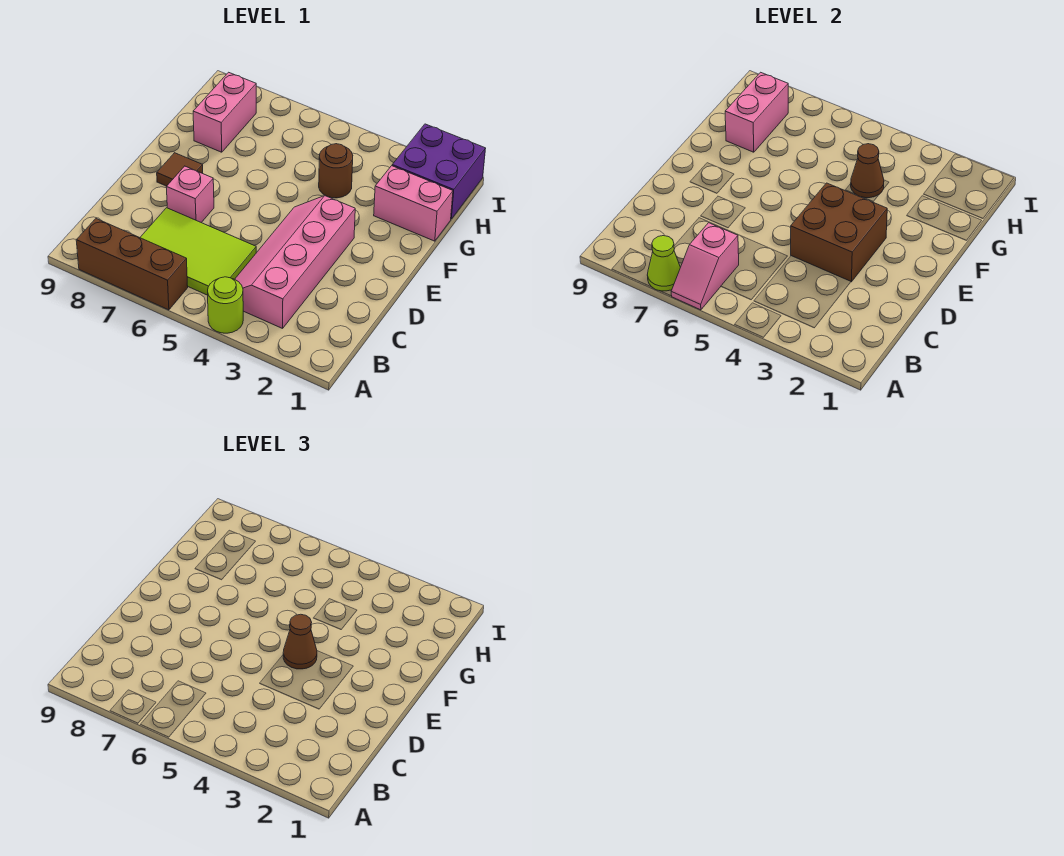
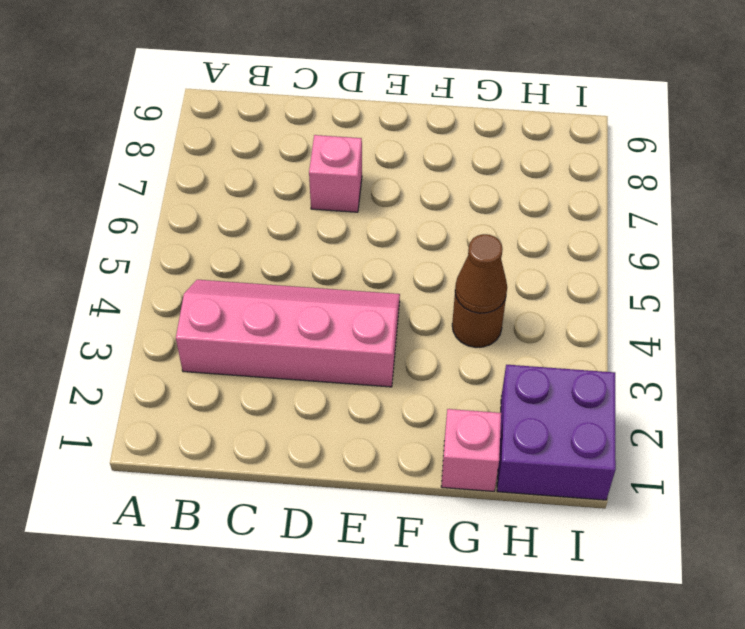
pink 1x1 brick [441,409,501,491] -> pink 1x2 brick [374,166,453,241]
none -> lime 1x1 round brick [208,277,243,333]
none -> brown 1x3 brick [76,219,188,310]
none -> lime 2x3 tile [140,208,256,295]

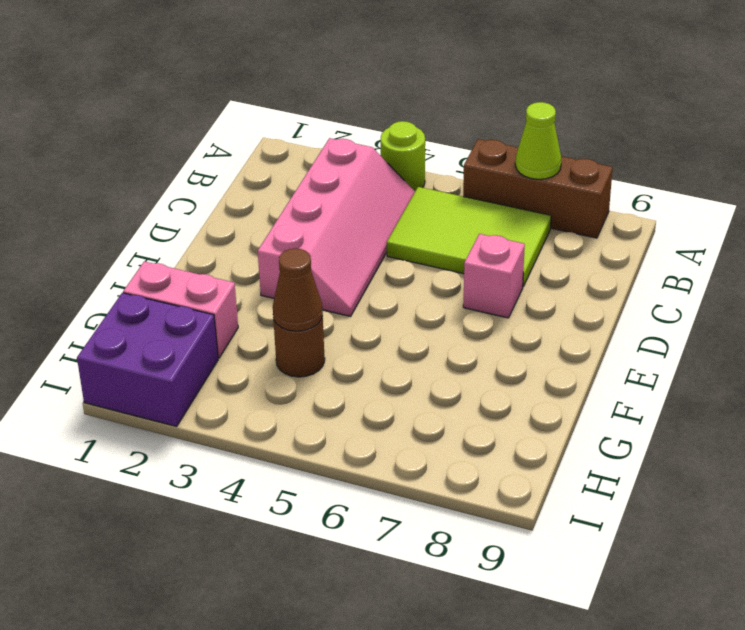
none -> brown 1x1 tile [157,153,203,186]
none -> pink 1x2 brick [193,72,256,152]
none -> pink 1x2 slope [671,223,739,310]

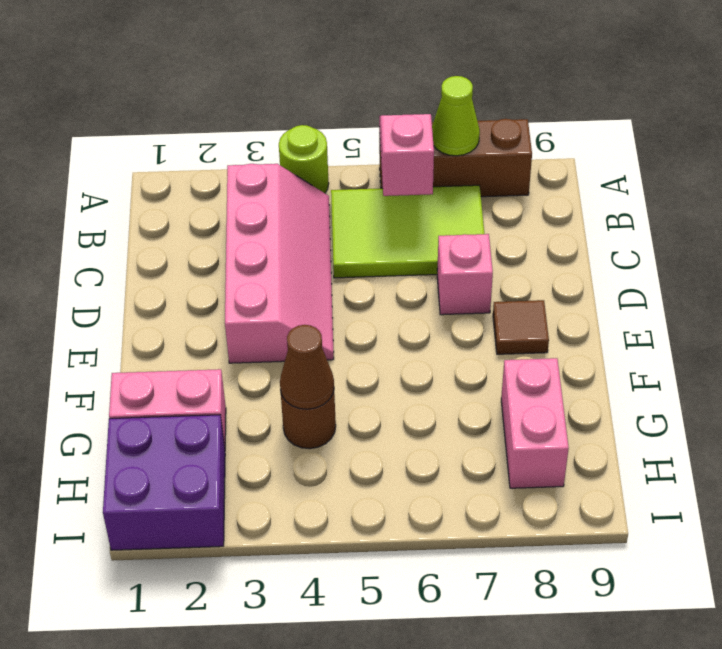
none -> brown 2x2 brick [791,183,887,282]
none -> pink 1x2 brick [725,72,788,152]
none -> brown 1x1 cone [283,614,317,669]

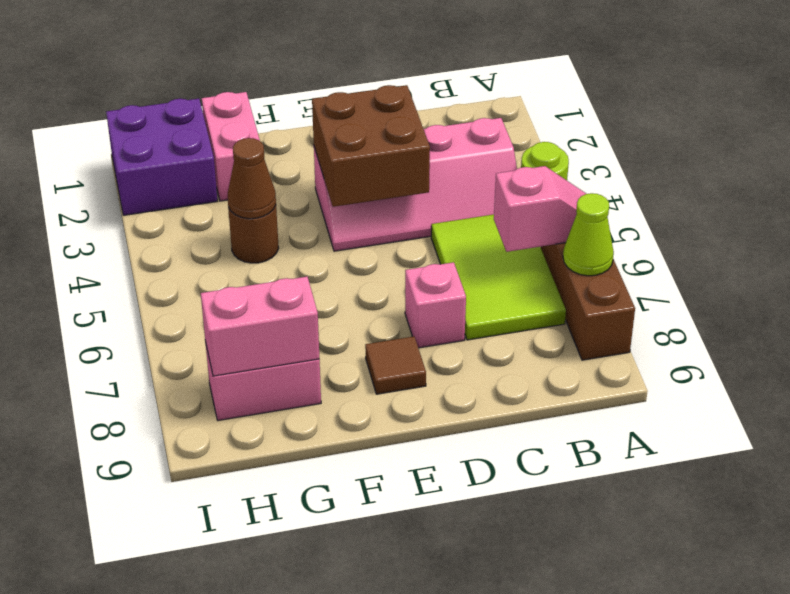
none -> brown 1x1 cone [283,614,317,669]

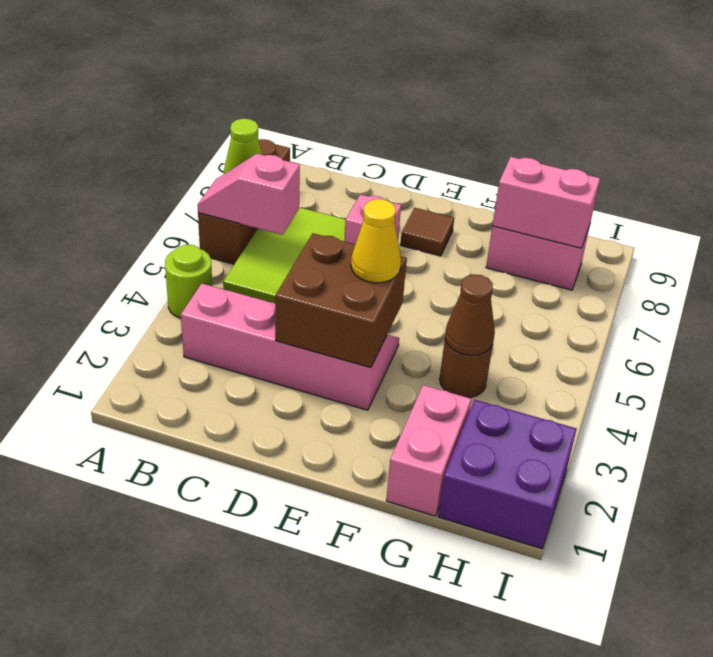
yellow 1x1 cone [351,199,401,283] -> brown 1x1 cone [283,614,317,669]

